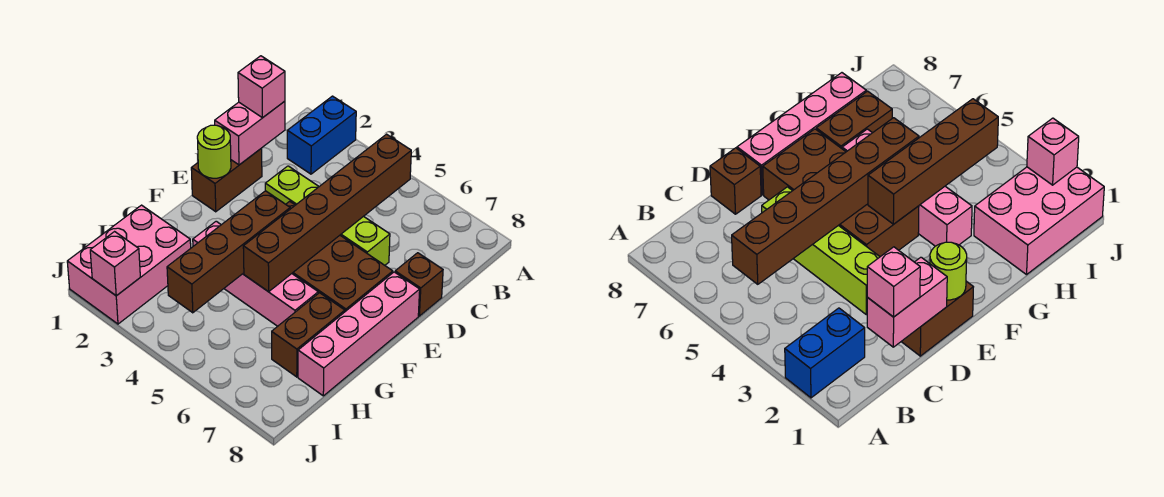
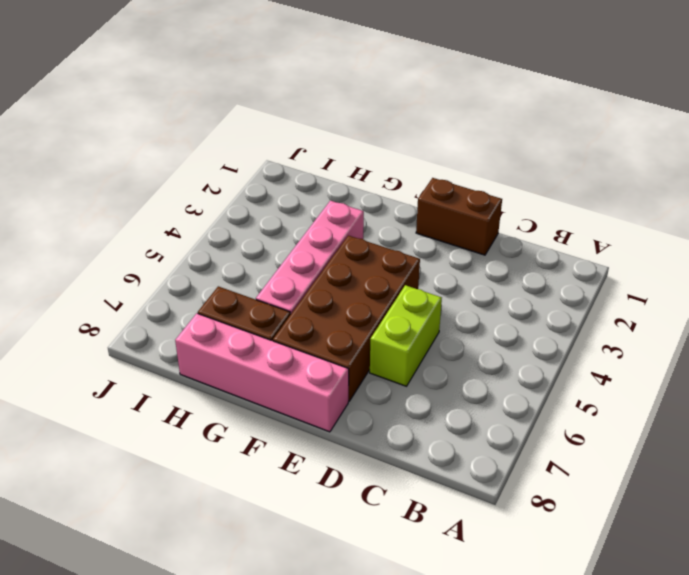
lime 1x2 brick [370,285,442,386] -> lime 1x4 brick [265,166,390,265]
none -> blue 1x2 brick [287,96,356,174]
none -> brown 1x1 brick [395,253,443,316]
none -> pink 2x3 brick [67,205,191,324]

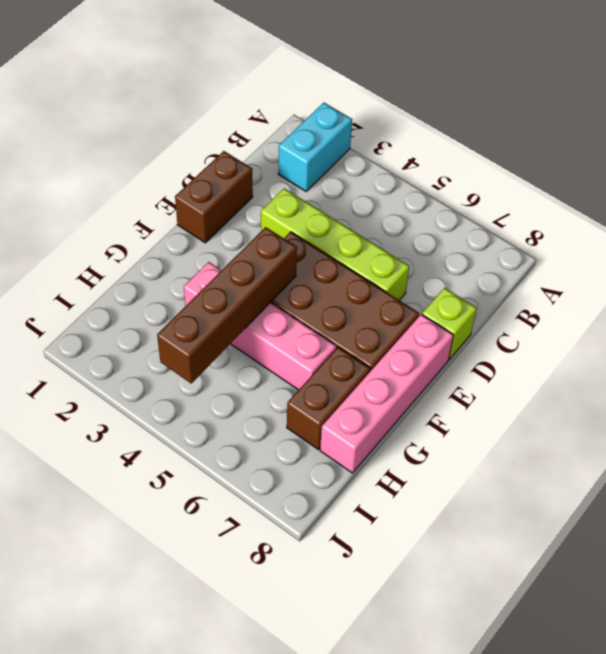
cyan 1x2 brick [278,103,352,191] -> blue 1x2 brick [287,96,356,174]
lime 1x1 brick [422,288,477,359] -> brown 1x1 brick [395,253,443,316]
none -> pink 2x3 brick [67,205,191,324]
none -> brown 1x6 brick [243,134,411,292]
none -> pink 1x2 brick [215,101,285,165]

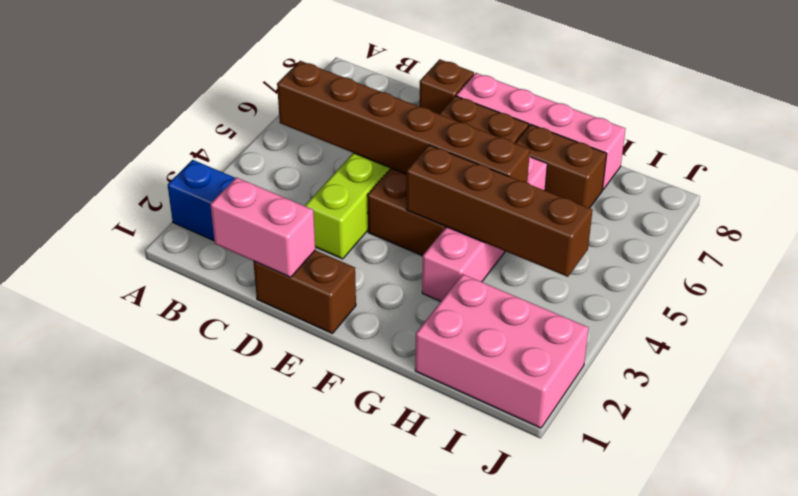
none -> lime 1x1 round brick [197,125,231,178]
none -> pink 1x1 brick [90,232,140,296]
none -> pink 1x1 brick [238,56,285,118]

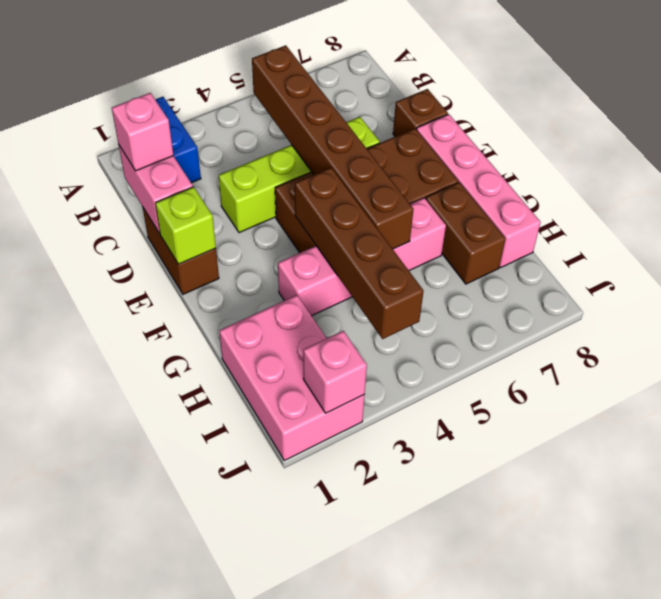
lime 1x1 brick [155,187,216,264] -> lime 1x1 round brick [197,125,231,178]

